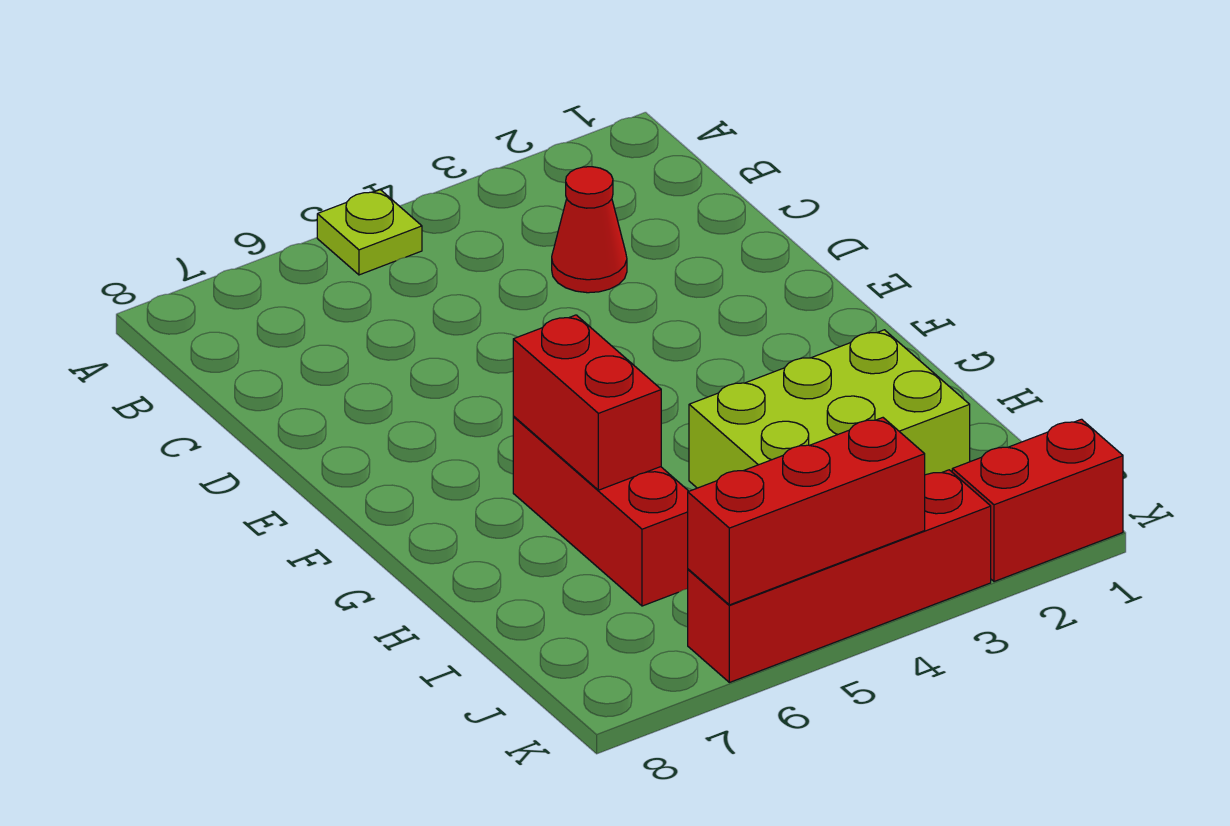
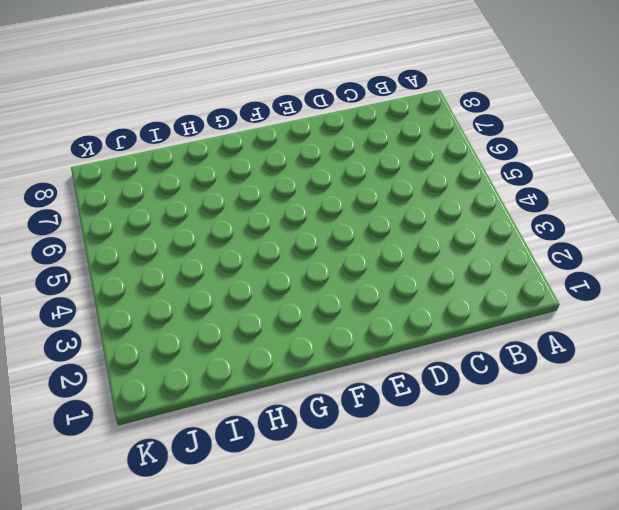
none -> lime 1x1 plate [317,190,422,275]
none -> red 1x1 cone [552,167,627,293]

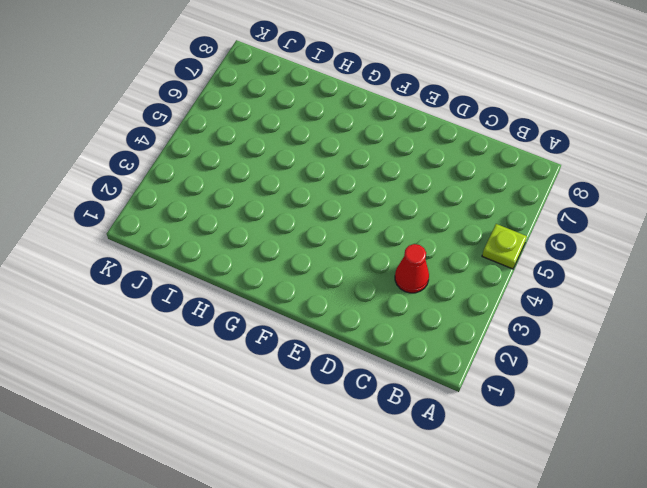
none -> red 1x3 brick [513,417,689,606]
none -> lime 2x3 brick [689,330,970,488]

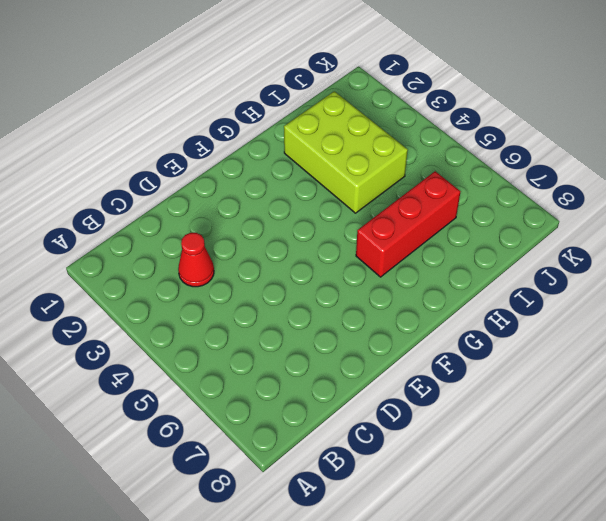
none -> lime 1x1 plate [317,190,422,275]
none -> red 1x2 brick [952,419,1123,582]

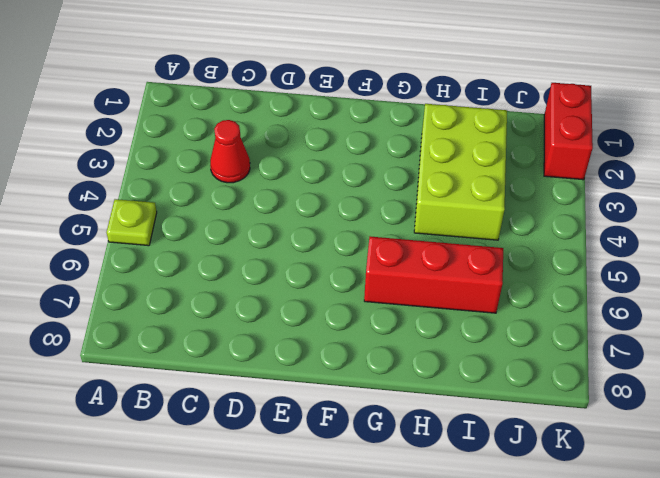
none -> red 1x4 brick [688,470,991,682]
none -> red 1x2 brick [513,315,661,490]

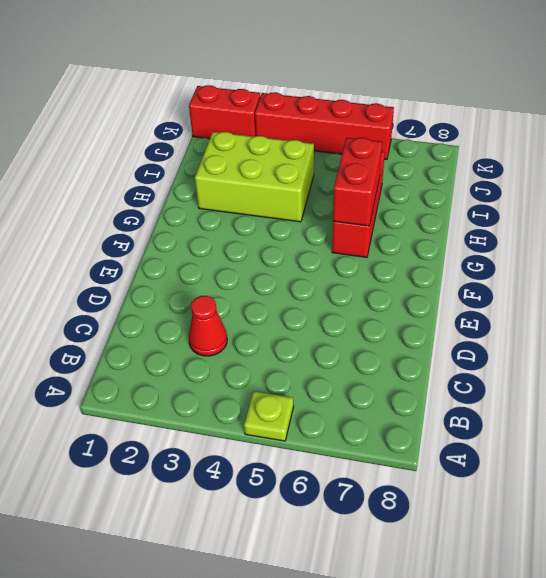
none -> red 1x3 brick [688,418,925,605]

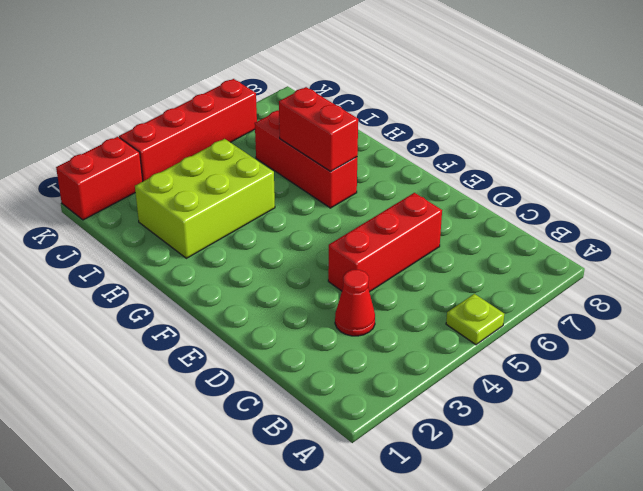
red 1x3 brick [328,193,442,292] -> red 1x3 brick moved to [688,418,925,605]

